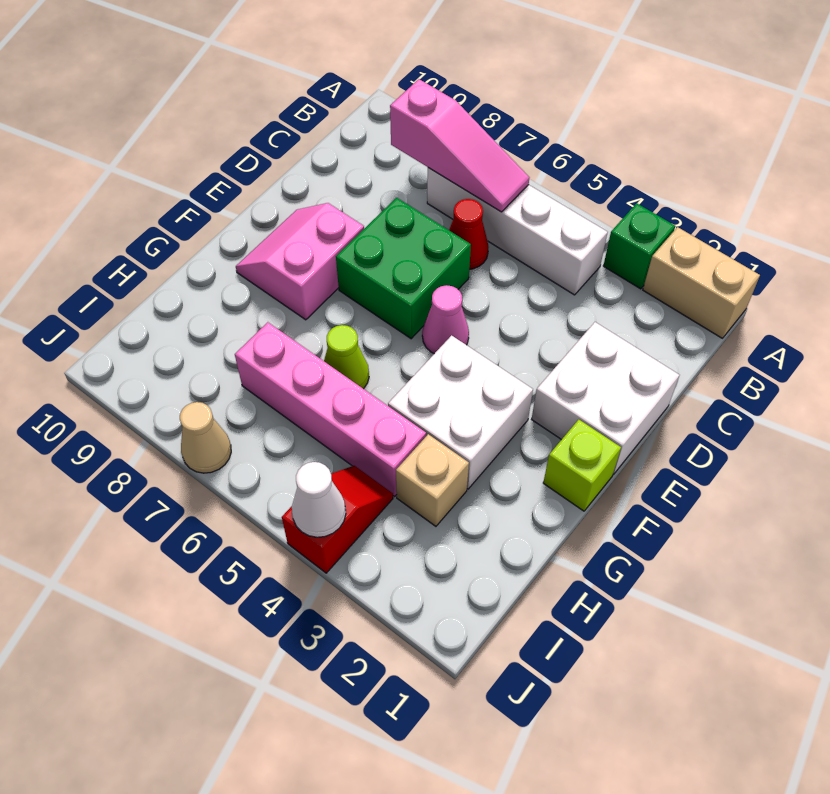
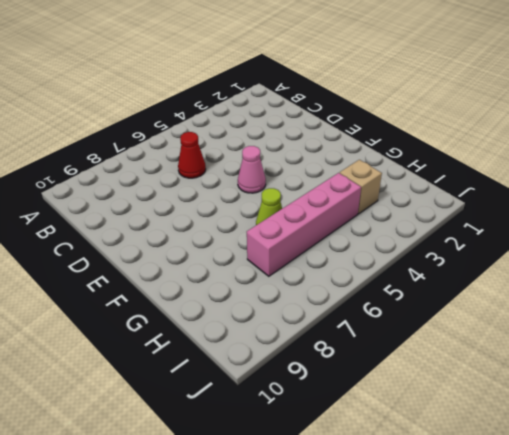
none -> tan 1x2 brick [643,227,760,338]
none -> green 1x1 brick [603,203,675,289]
none -> white 1x4 brick [427,168,608,295]

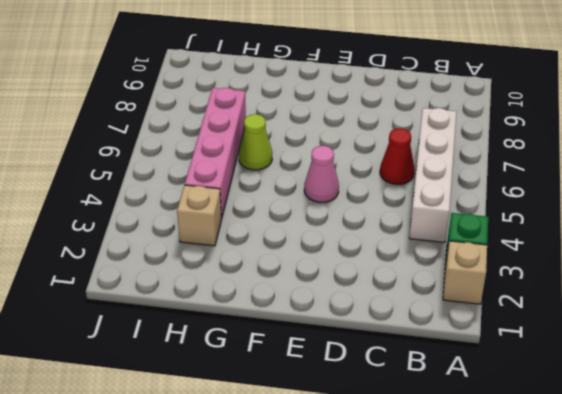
tan 1x1 brick [443,241,487,304] -> tan 1x2 brick [643,227,760,338]
none -> white 2x2 brick [532,322,679,474]
none -> green 2x2 brick [336,198,471,339]
none -> pink 2x2 slope [236,203,364,320]

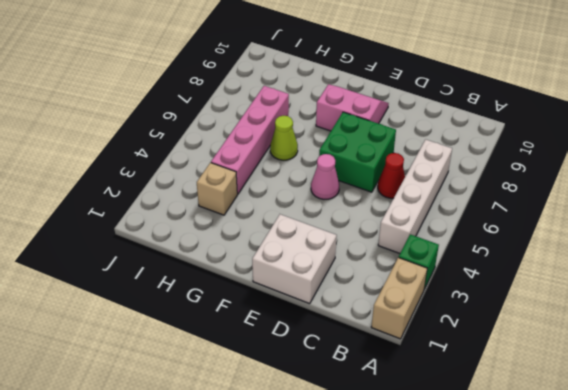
none -> lime 1x1 brick [543,420,621,511]
none -> white 2x2 brick [388,335,533,489]
none -> red 1x2 slope [282,466,393,573]

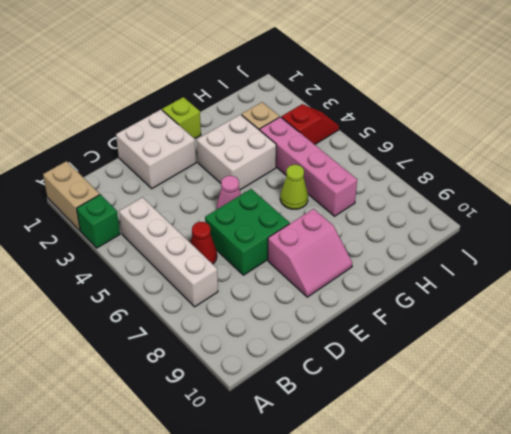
red 1x2 slope [281,104,339,145] -> red 1x2 slope turned to [282,466,393,573]
none -> tan 1x1 cone [180,402,231,473]
none -> pink 1x3 slope [390,79,529,212]
none -> white 1x1 cone [292,462,346,537]

